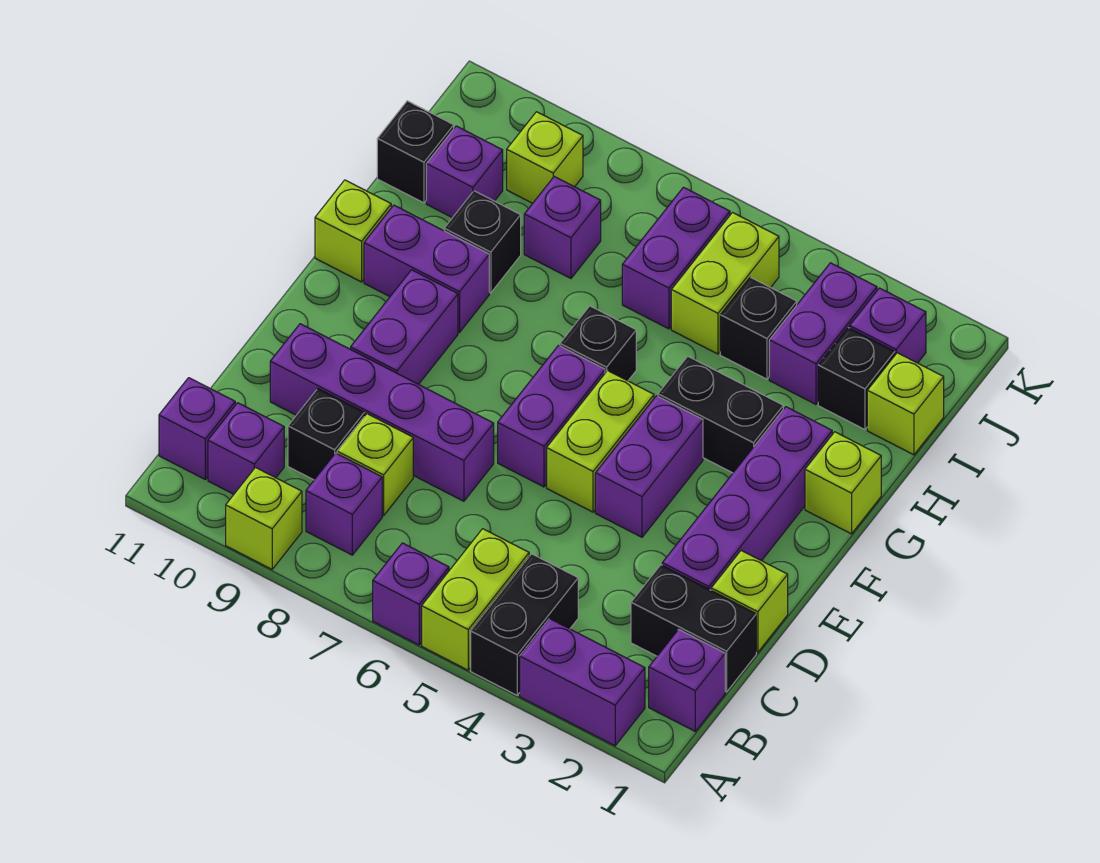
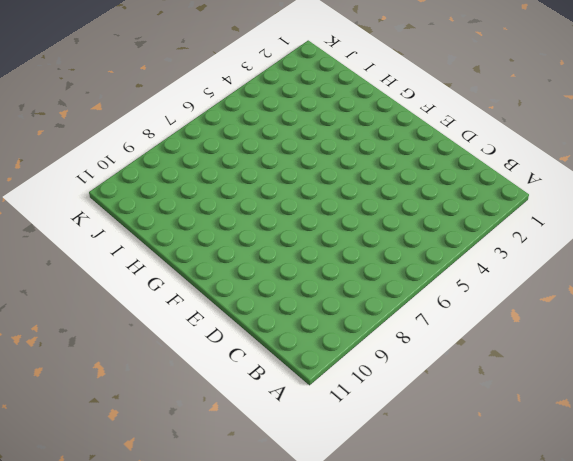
none -> purple 1x2 brick [520,619,645,746]
none -> black 1x2 brick [471,554,578,695]
none -> lime 1x2 brick [422,529,529,670]
none -> purple 1x1 brick [373,543,449,645]

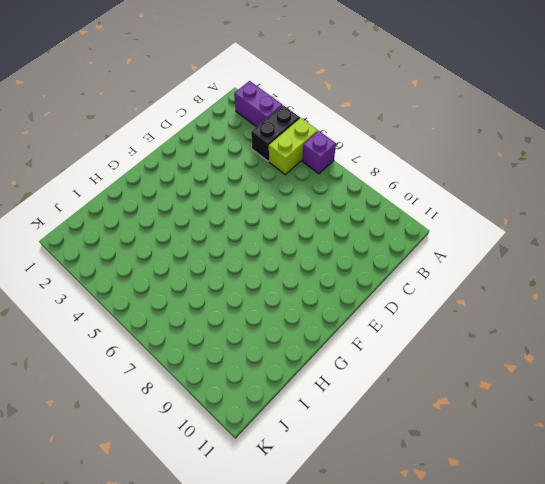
none -> lime 1x1 brick [226,468,302,569]
none -> purple 1x1 brick [649,629,725,731]
none -> purple 1x1 brick [306,453,382,555]
none -> purple 1x1 brick [208,403,284,494]

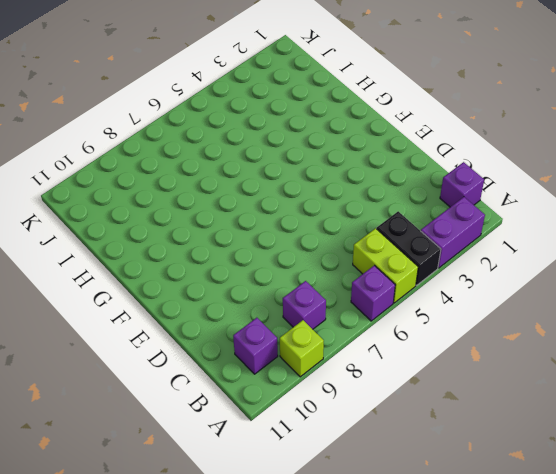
none -> purple 1x1 brick [159,378,235,479]
none -> black 1x2 brick [631,565,756,692]
none -> lime 1x1 brick [337,414,413,516]
none -> black 1x1 brick [288,389,364,480]

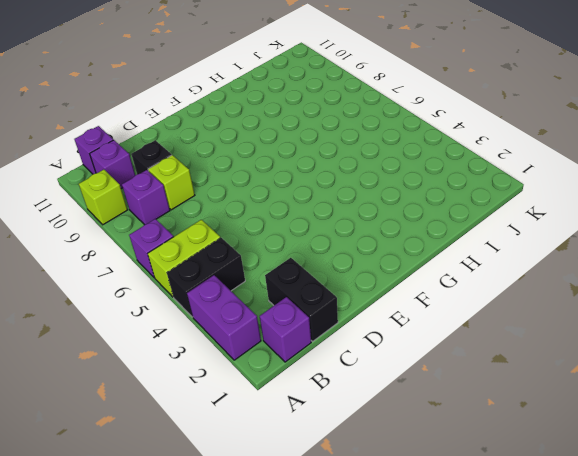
none -> lime 1x1 brick [711,551,788,652]
none -> purple 1x4 brick [662,407,832,590]
none -> purple 1x4 brick [270,324,494,501]
none -> purple 1x2 brick [595,396,703,537]

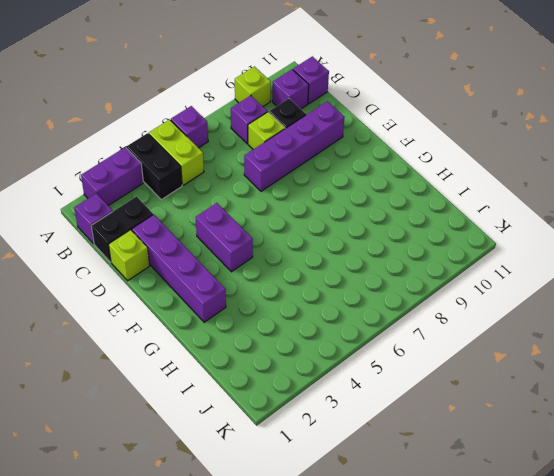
none -> lime 1x2 brick [547,371,654,512]
none -> purple 1x2 brick [498,345,605,487]
none -> purple 1x2 brick [351,270,458,384]
none -> lime 1x1 brick [805,432,881,534]

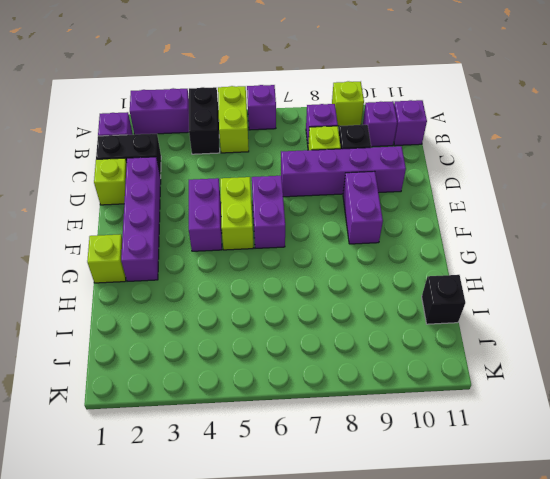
none -> black 1x2 brick [658,356,783,473]
none -> black 1x1 brick [560,306,636,381]
none -> purple 1x2 brick [364,205,489,332]
none -> lime 1x1 brick [315,180,391,282]

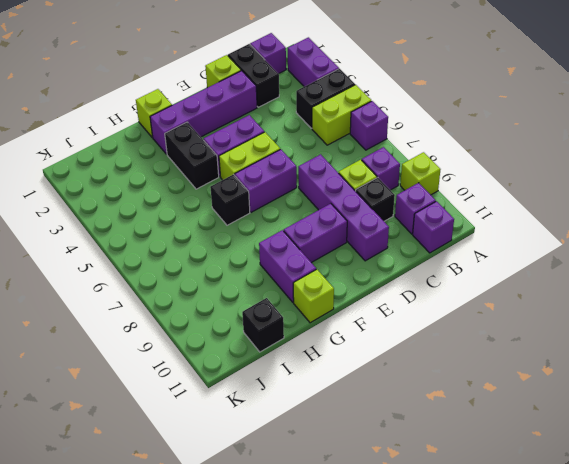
none -> black 1x1 brick [444,191,521,293]
none -> lime 1x1 brick [867,353,944,455]
none -> black 1x1 brick [818,328,895,430]
none -> purple 1x2 brick [769,263,877,404]

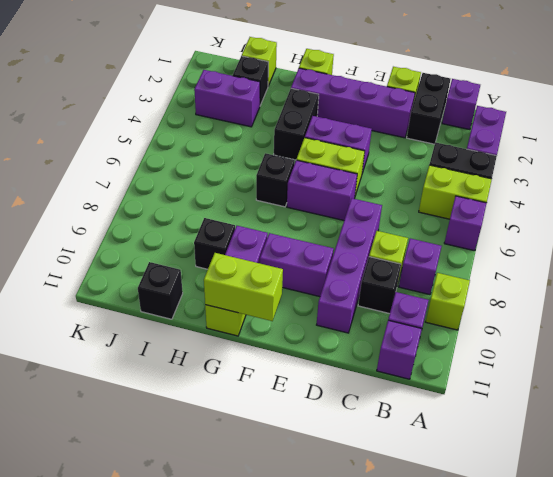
lime 1x2 brick [204,253,283,321] -> lime 1x2 brick moved to [671,213,779,354]
none -> black 1x1 brick [720,277,797,379]
none -> purple 1x2 brick [622,187,730,329]
none -> purple 1x1 brick [524,176,601,278]
none -> purple 1x1 brick [426,126,503,218]

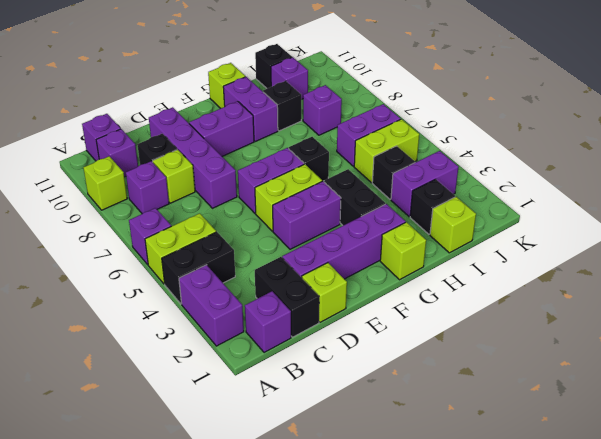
none -> purple 1x1 brick [850,288,926,363]
none -> lime 1x1 brick [507,112,583,203]

